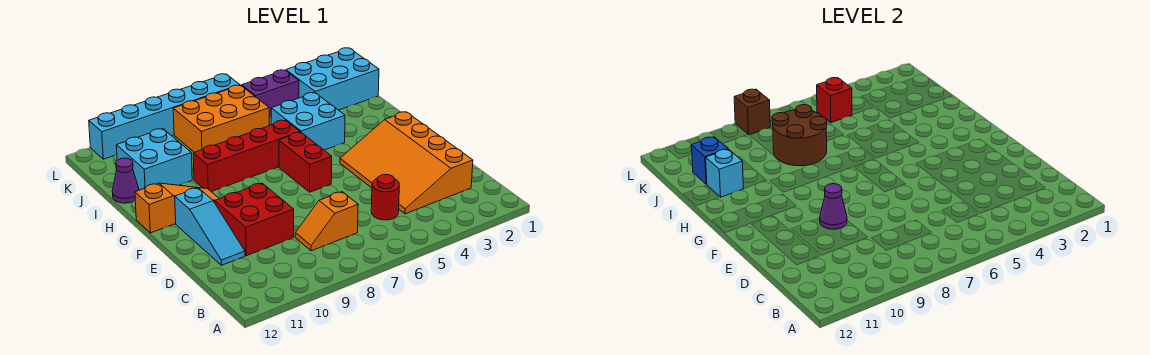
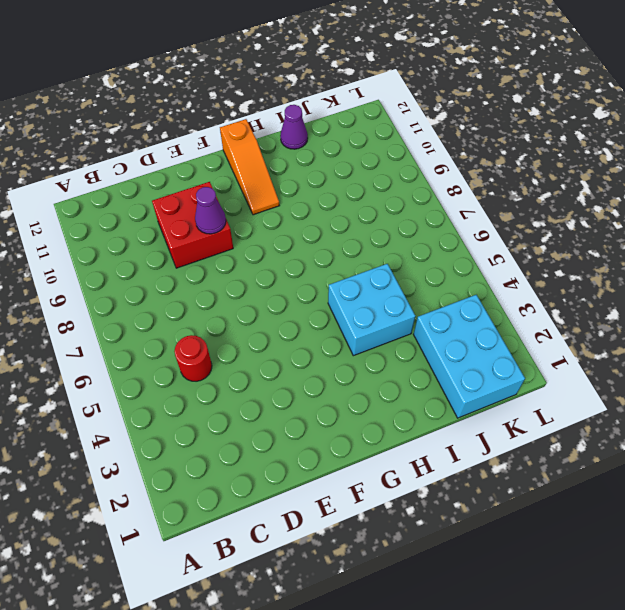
none -> orange 3x4 slope [340,112,473,214]
none -> orange 1x2 slope [295,192,358,251]
none -> cyan 1x3 slope [175,188,245,265]

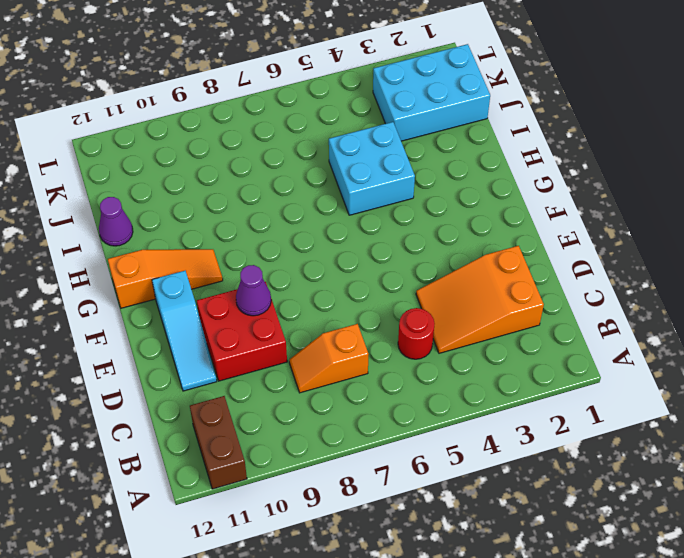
brown 1x2 brick [190,396,247,489] -> none
orange 2x3 slope [416,246,544,353] -> orange 3x4 slope [340,112,473,214]
none -> red 1x2 brick [279,132,332,192]
none -> red 1x4 brick [193,120,300,192]
none -> cyan 2x2 brick [116,129,192,190]

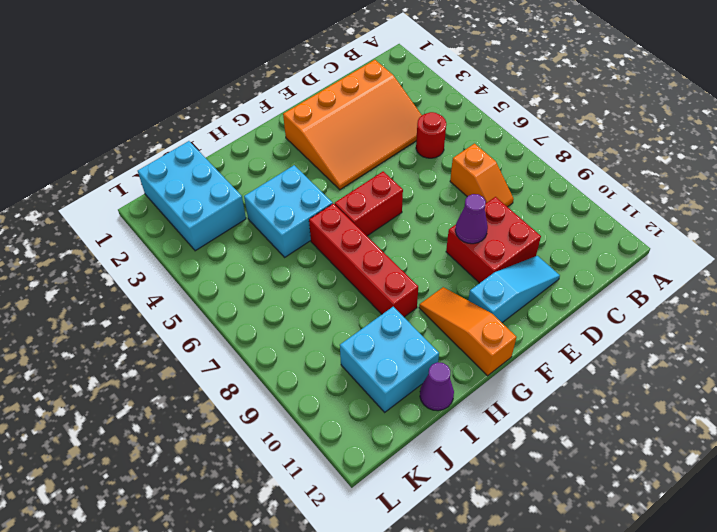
none -> orange 2x3 brick [173,85,270,152]
none -> purple 1x2 brick [242,70,299,117]
none -> cyan 1x6 brick [89,74,240,159]

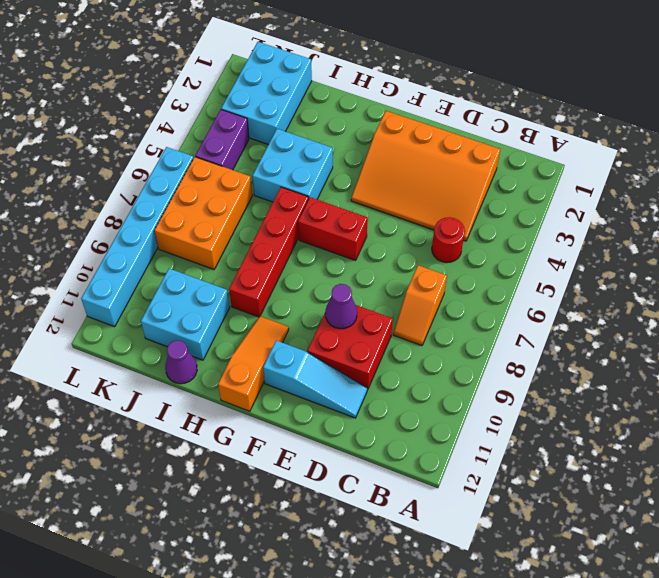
none -> brown 2x2 round brick [772,105,827,166]
none -> cyan 1x1 brick [706,149,744,197]
none -> blue 1x1 brick [691,137,728,184]

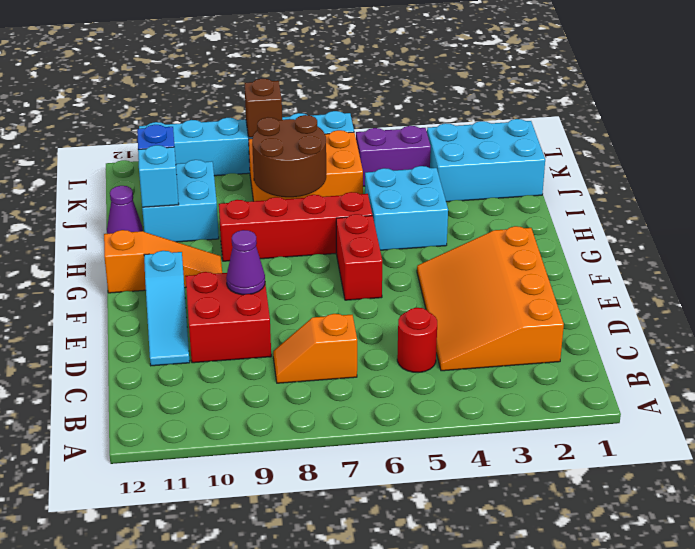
none -> red 1x1 brick [817,78,852,123]

